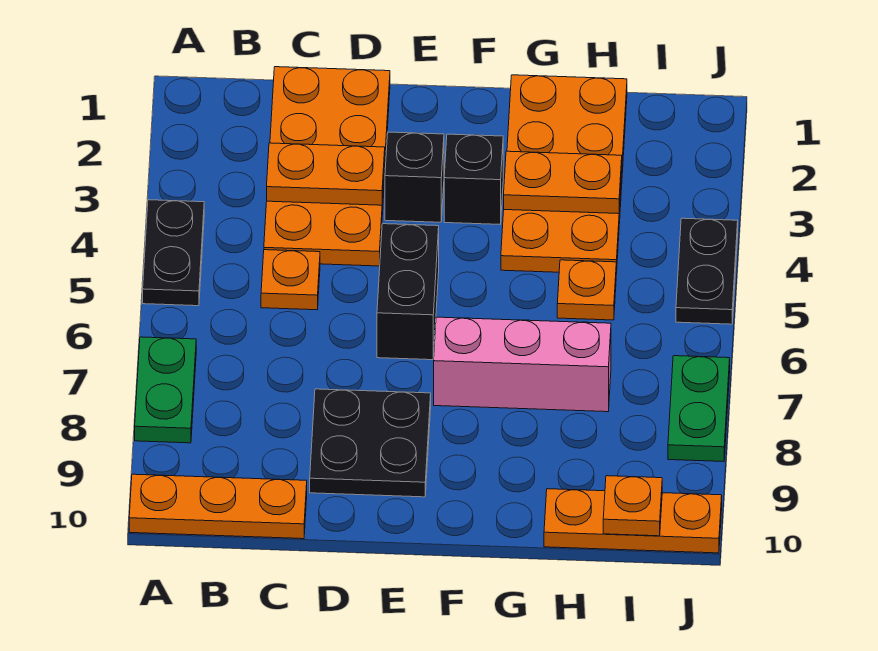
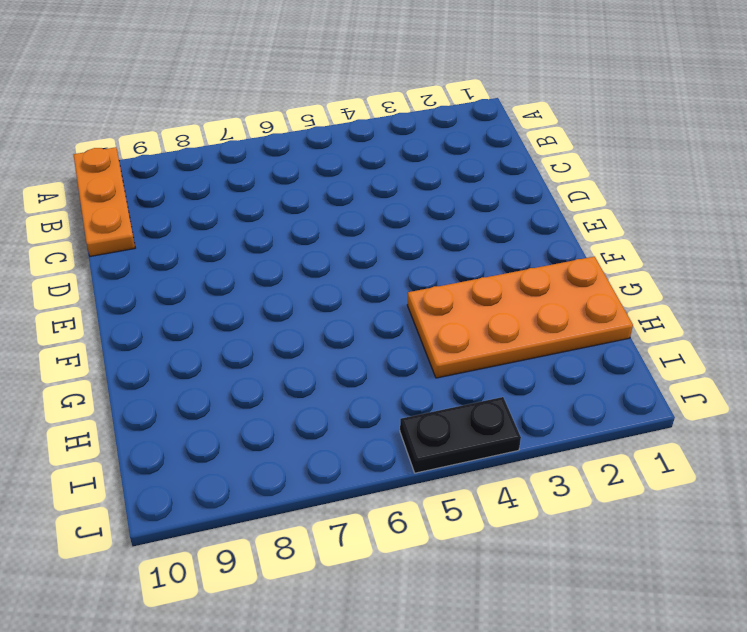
none -> black 1x2 plate [143,200,204,306]
none -> green 1x2 plate [135,337,196,443]
none -> orange 2x4 plate [264,67,390,266]

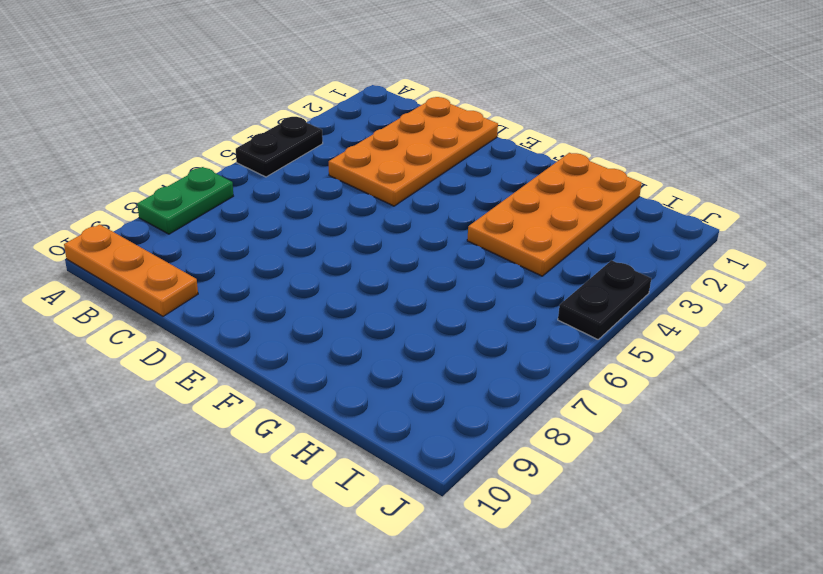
none -> orange 1x1 plate [261,250,320,310]
none -> black 2x2 plate [310,389,431,497]
none -> black 1x1 brick [385,132,444,222]

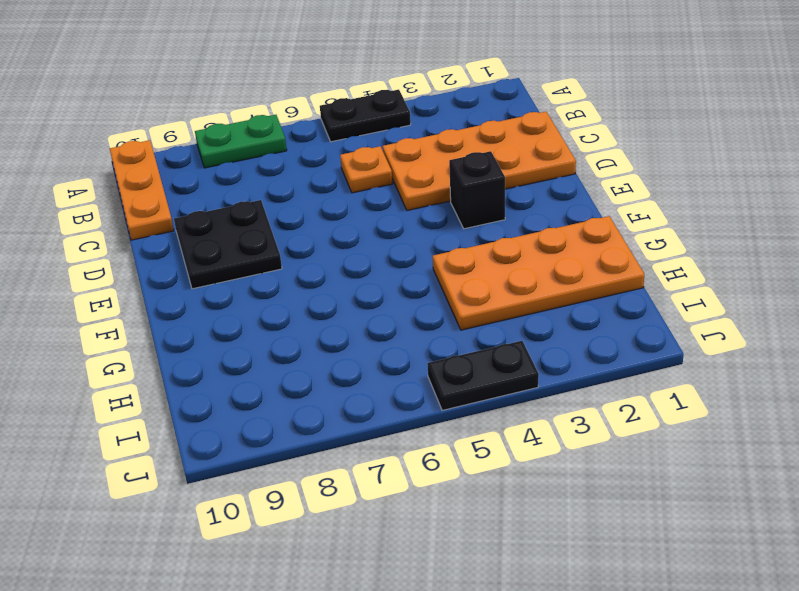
none -> black 1x2 brick [377,224,439,360]
none -> black 1x1 brick [444,134,503,224]
none -> pink 1x3 brick [433,317,611,412]

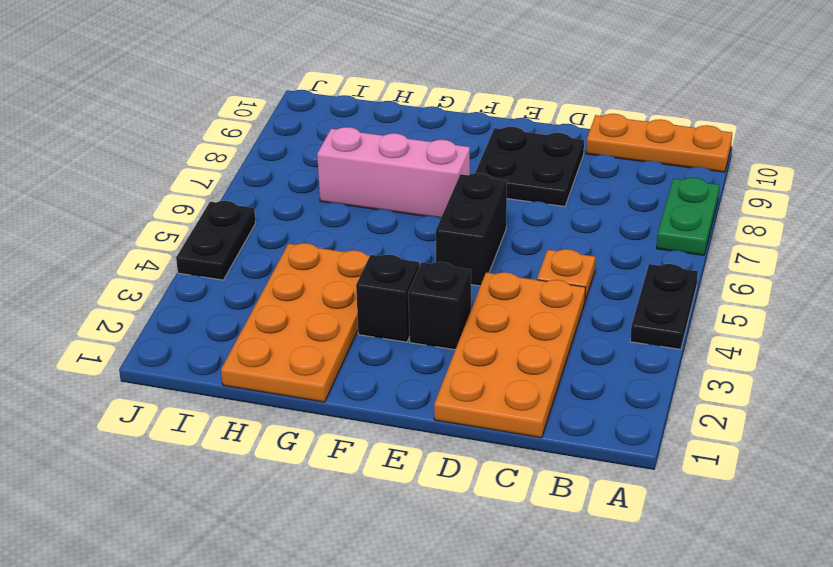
none -> orange 1x1 plate [557,260,616,320]
none -> orange 1x3 plate [544,489,722,553]
none -> green 1x2 plate [668,356,730,462]

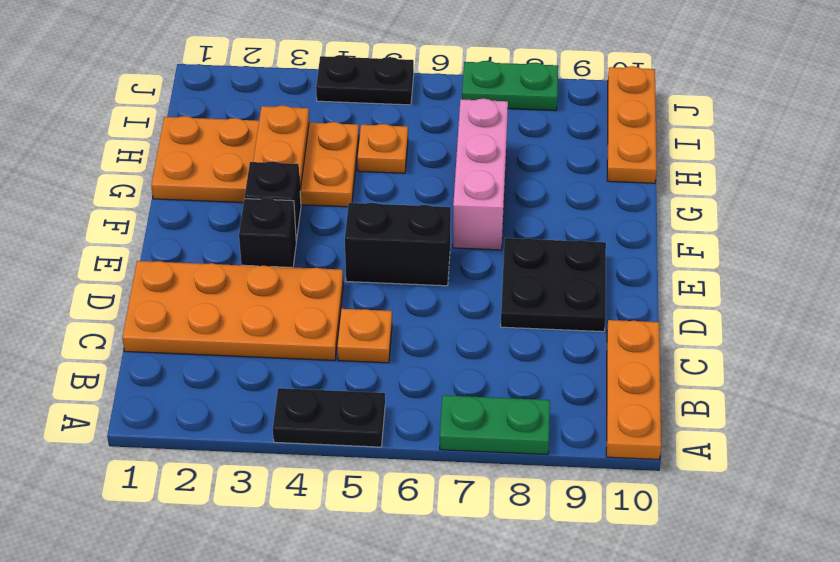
none -> orange 1x2 plate [267,143,385,205]
none -> orange 1x1 plate [603,476,662,536]

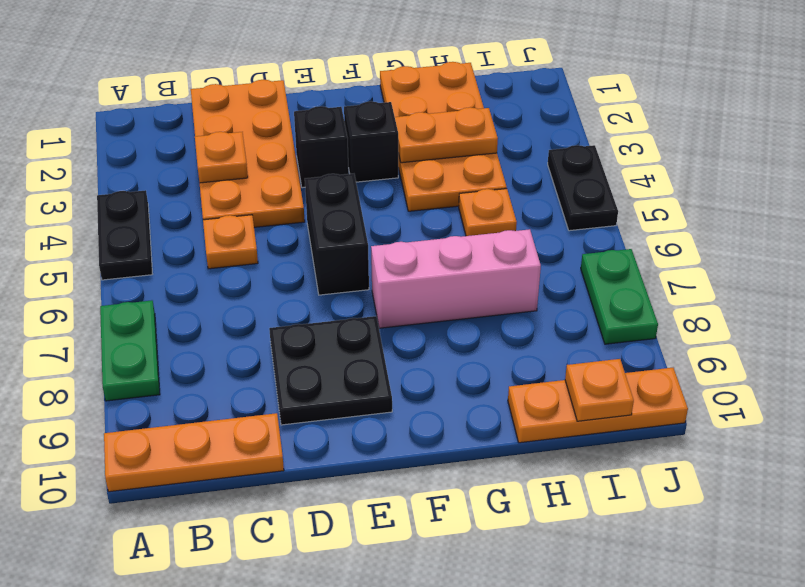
orange 1x1 plate [195,132,248,183] -> orange 1x2 plate [267,143,385,205]

